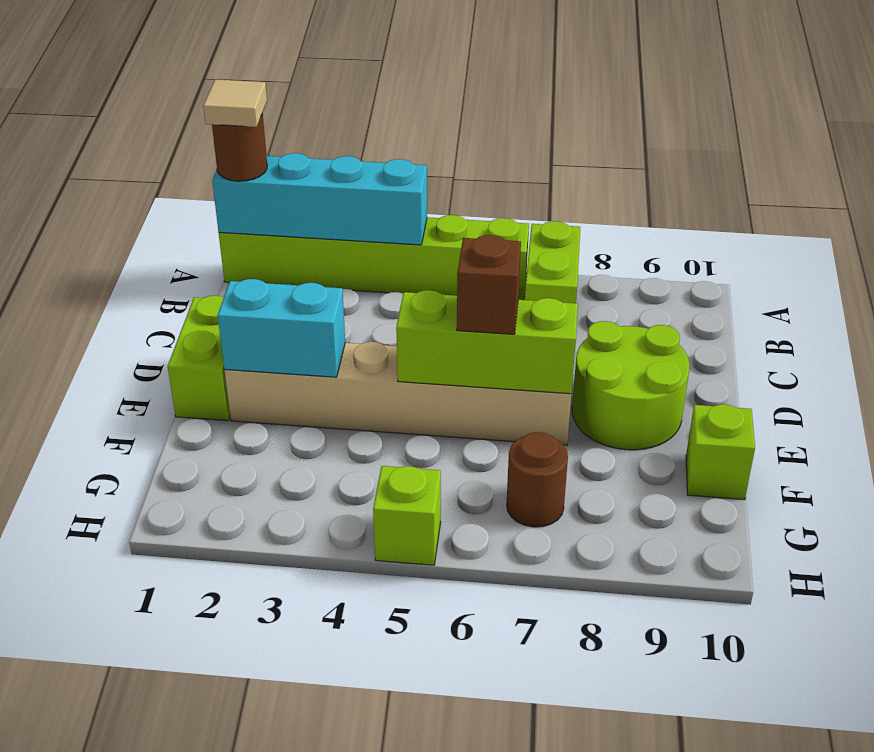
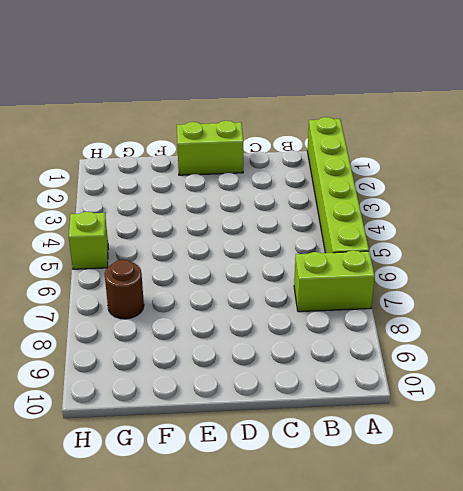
none -> lime 2x2 round brick [572,321,690,450]
none -> tan 1x6 brick [225,342,571,445]
none -> lime 1x1 brick [686,404,755,500]

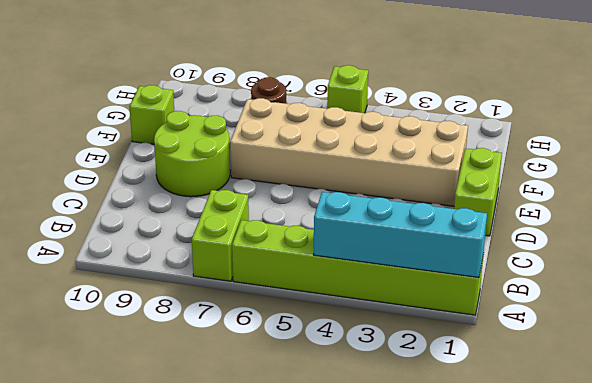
tan 2x6 brick [230,98,468,206] -> tan 1x6 brick [225,342,571,445]
none -> cyan 1x2 brick [218,279,345,377]
none -> lime 1x3 brick [396,290,578,394]
none -> brown 1x1 round brick [212,113,267,181]

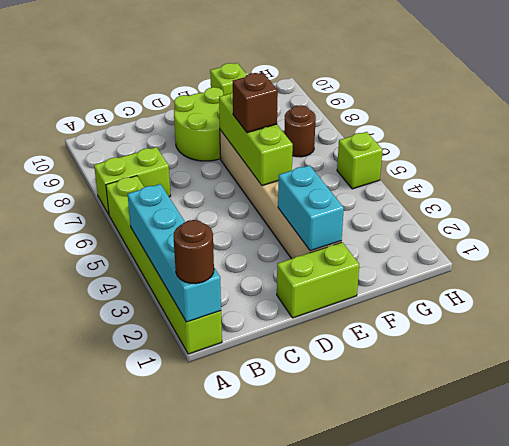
none -> tan 1x1 tile [203,79,267,127]

